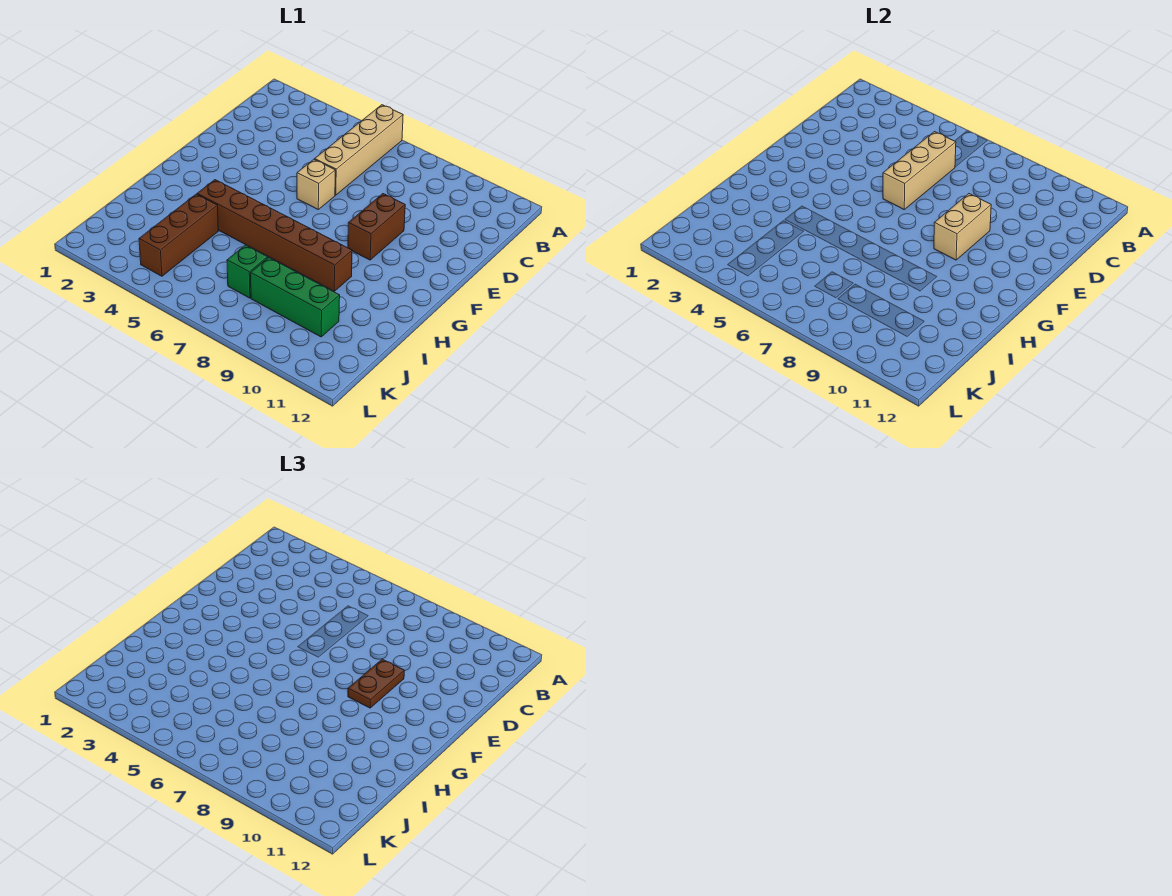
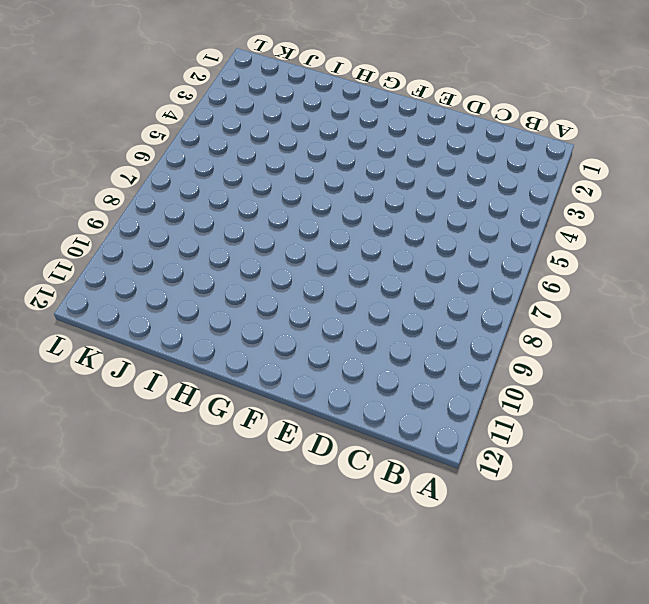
none -> tan 1x4 brick [315,105,403,195]
none -> tan 1x1 brick [297,159,335,209]

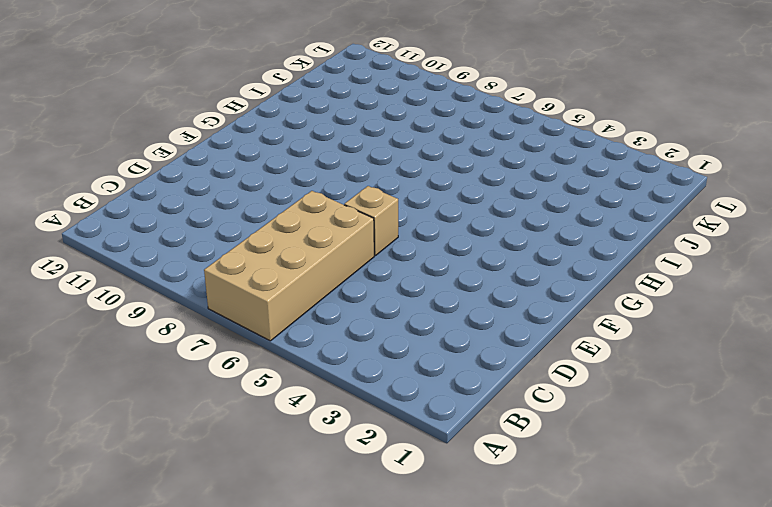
tan 2x4 brick [204,191,374,341] -> tan 1x4 brick [315,105,403,195]
none -> brown 1x2 brick [348,194,405,260]
none -> brown 1x6 brick [197,180,352,291]

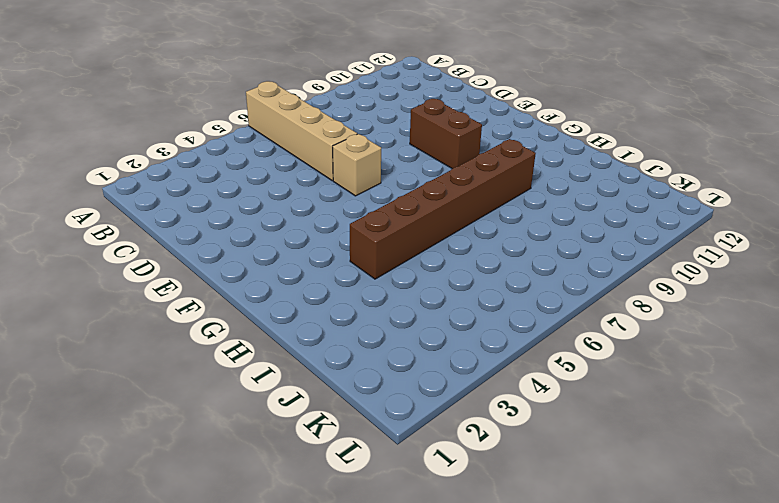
none -> brown 1x3 brick [139,194,218,276]
none -> green 1x1 brick [227,245,268,298]

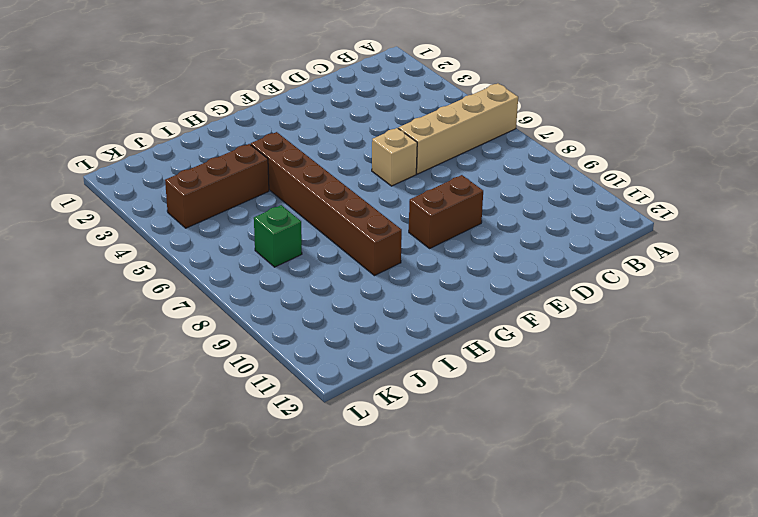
none -> green 1x3 brick [251,258,340,337]
none -> tan 1x3 brick [883,132,956,209]

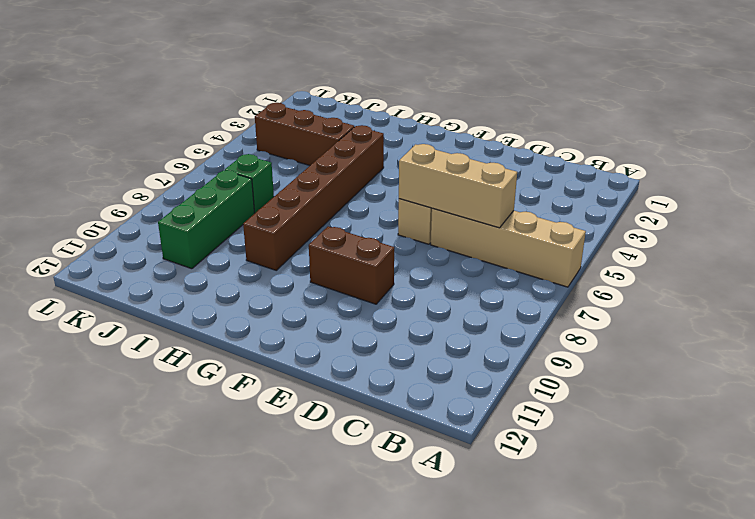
none -> tan 1x2 brick [934,194,991,260]
none -> brown 1x2 plate [348,659,404,708]

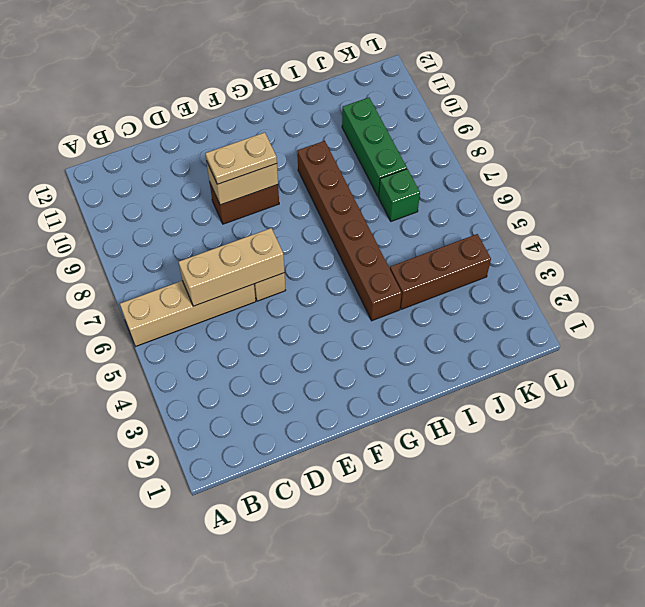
tan 1x2 plate [205,132,277,184] -> brown 1x2 plate [348,659,404,708]

